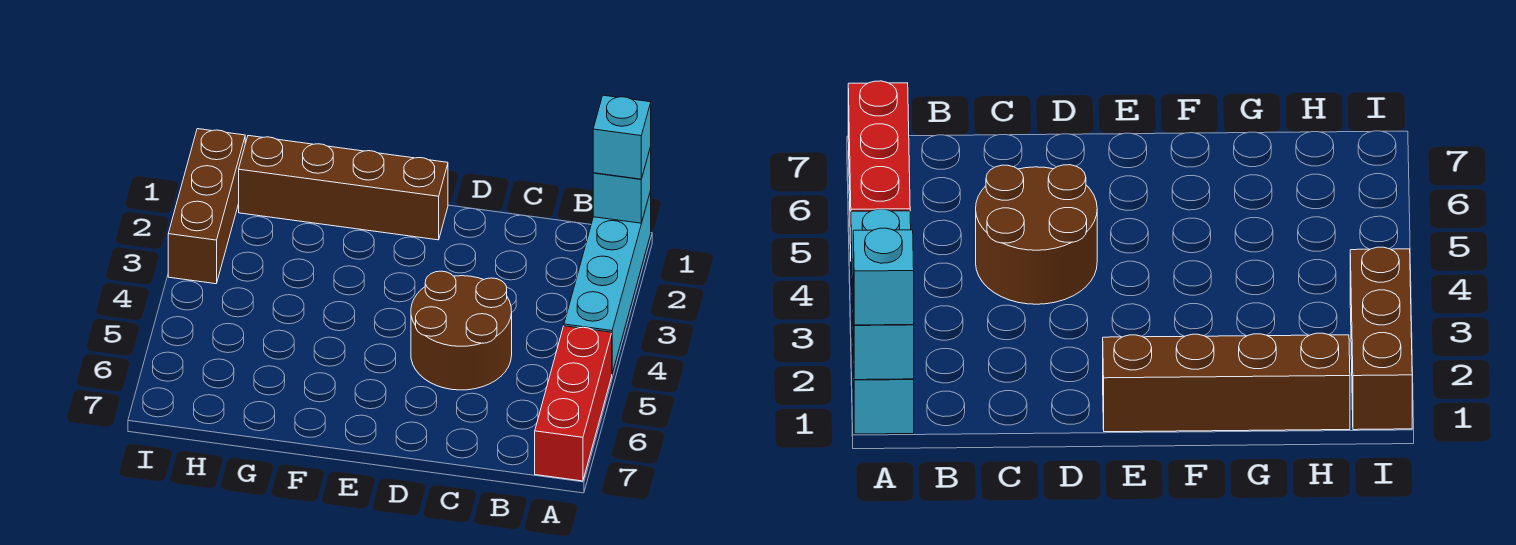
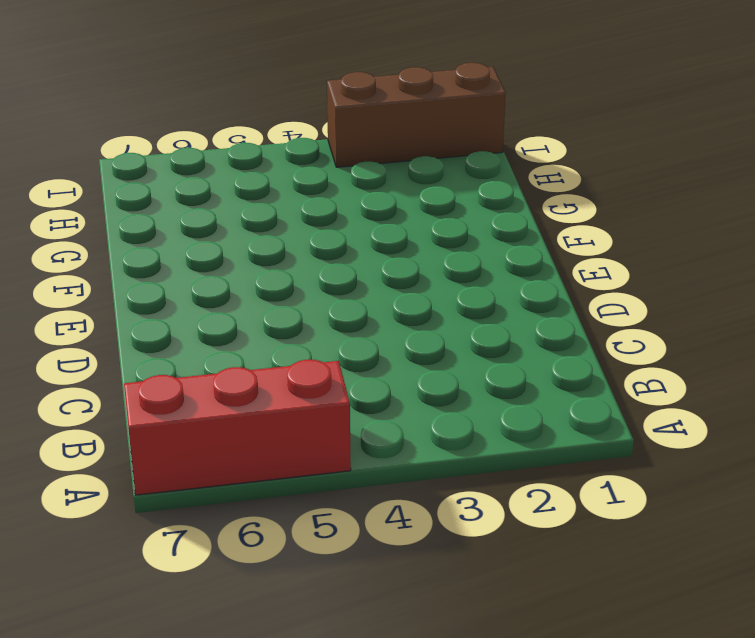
none -> cyan 1x4 brick [564,191,651,373]
none -> brown 2x2 round brick [411,271,512,390]

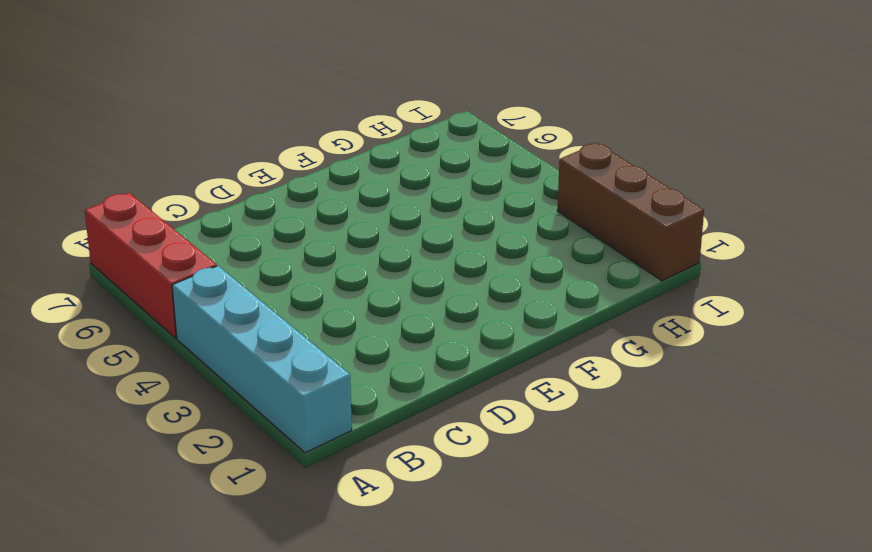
none -> brown 2x2 round brick [411,271,512,390]
none -> brown 1x4 brick [239,136,448,240]

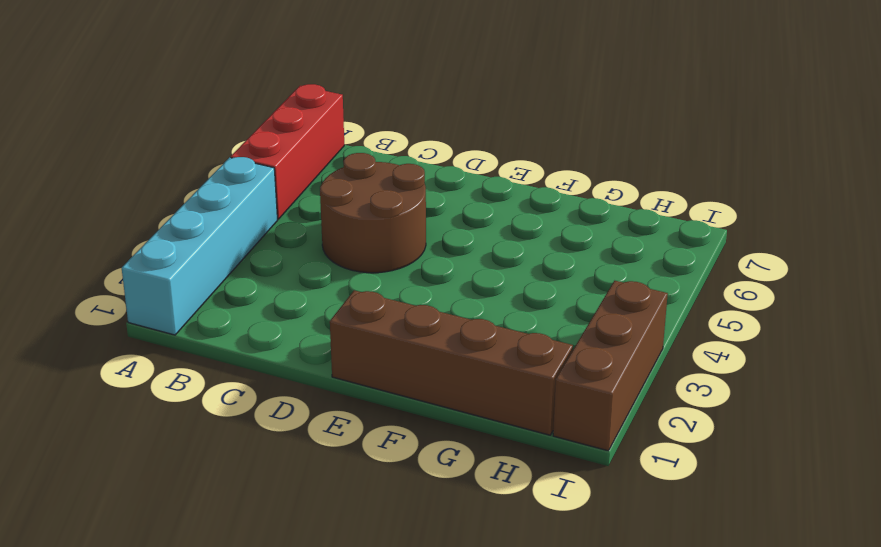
none -> cyan 1x1 brick [593,147,651,223]
none -> cyan 1x1 brick [593,95,651,179]

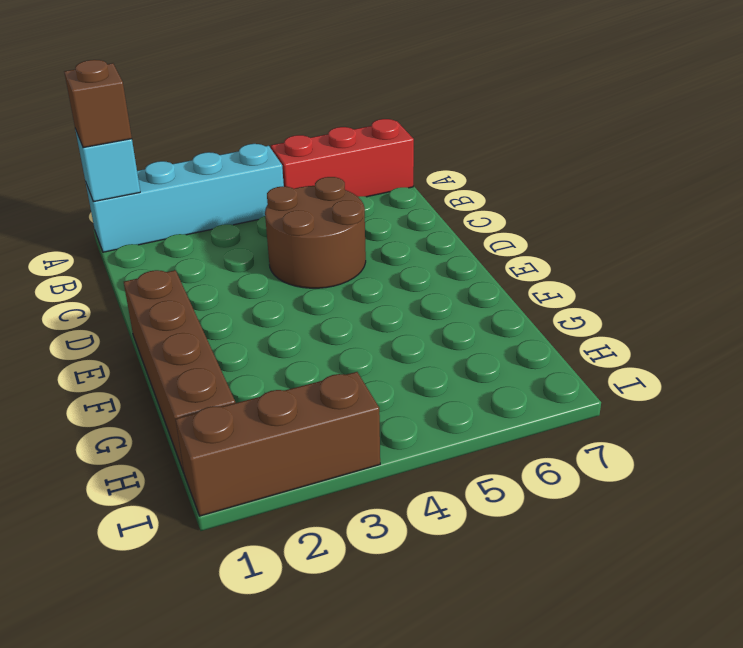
brown 1x1 brick [64,60,132,148] -> cyan 1x1 brick [593,95,651,179]

